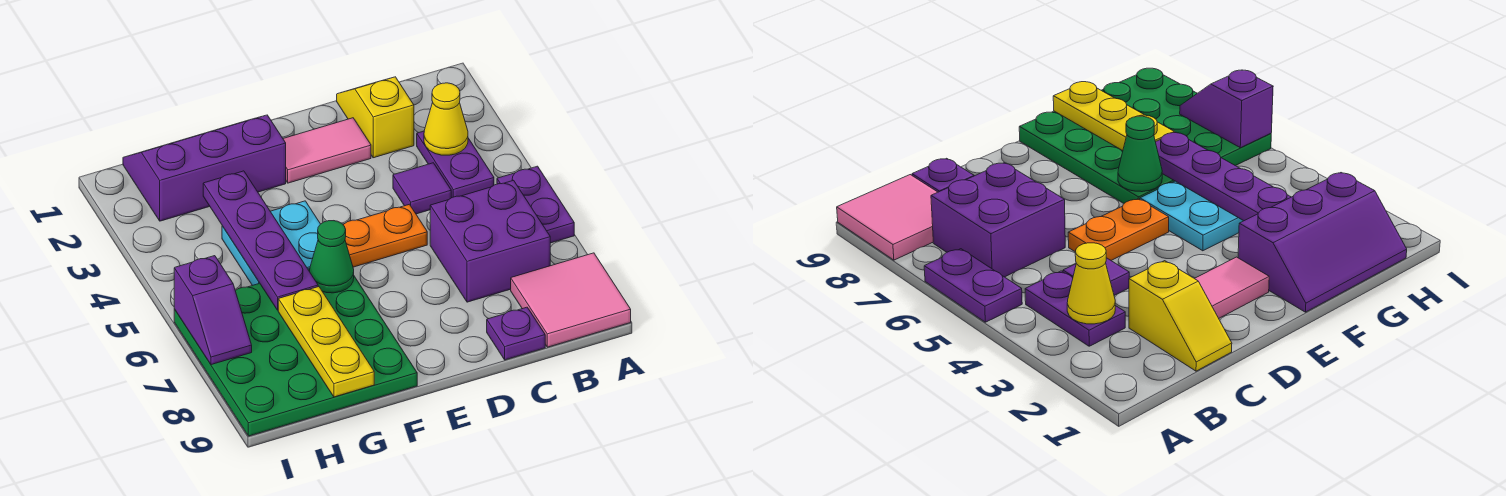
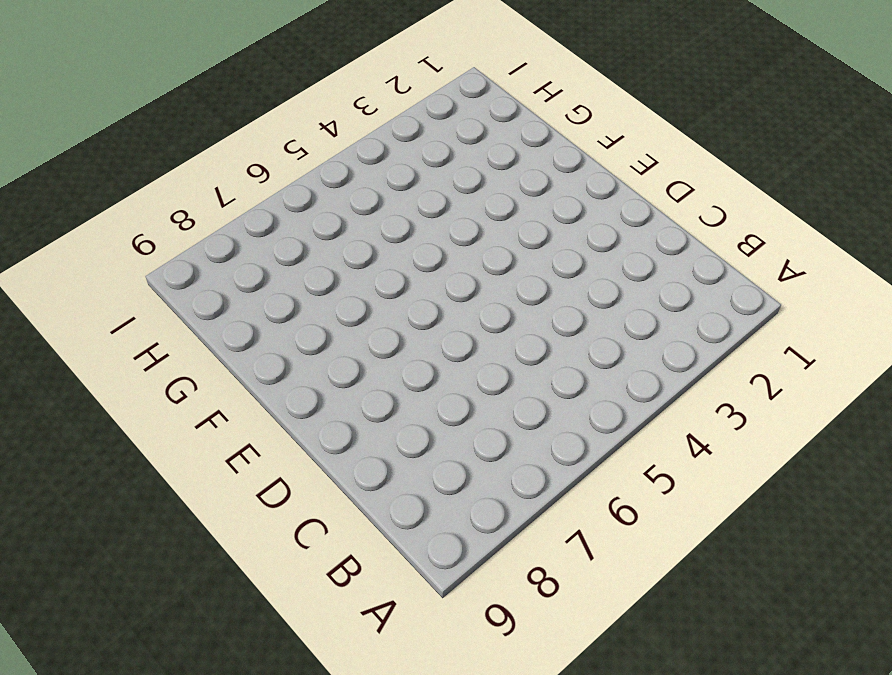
none -> purple 1x2 plate [497,166,574,243]
none -> pink 2x2 tile [511,253,631,347]
none -> purple 1x2 plate [417,131,494,198]

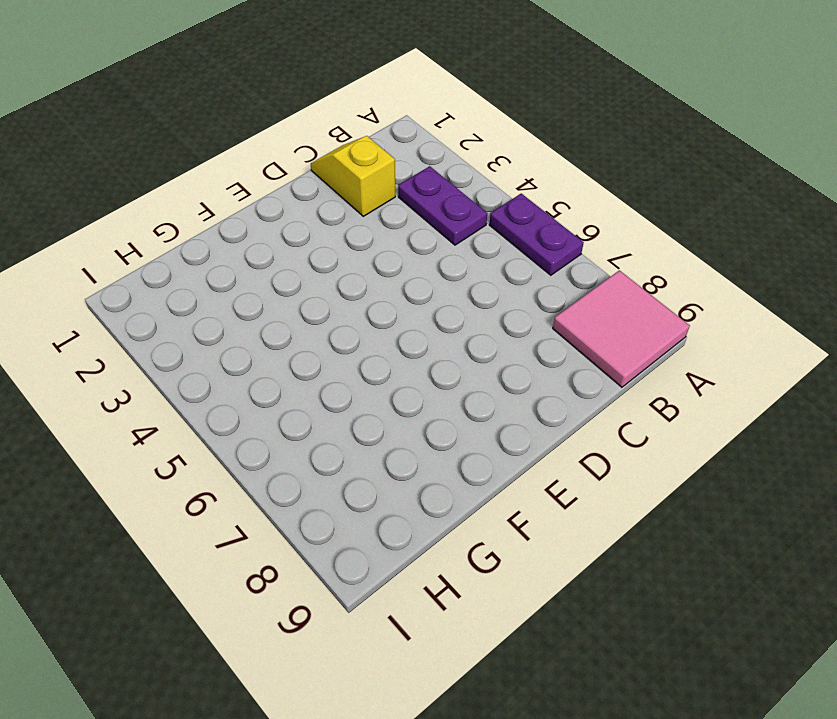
none -> purple 2x2 brick [430,180,550,302]
none -> purple 1x1 tile [393,163,451,214]
none -> purple 1x1 plate [487,307,545,360]

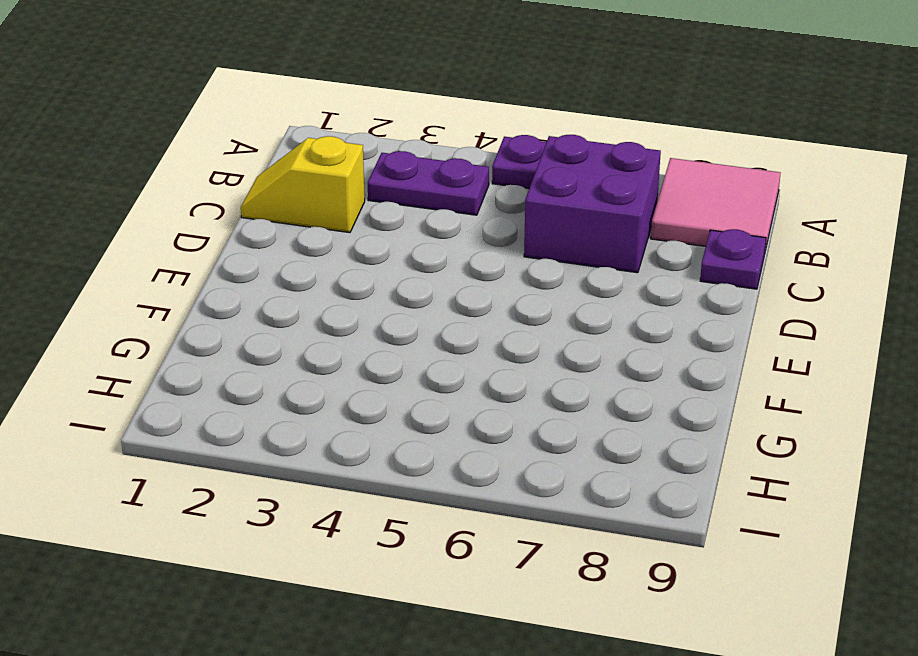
none -> purple 1x1 tile [393,163,451,214]
none -> pink 1x2 tile [283,118,371,183]
none -> orange 1x2 plate [343,204,427,267]

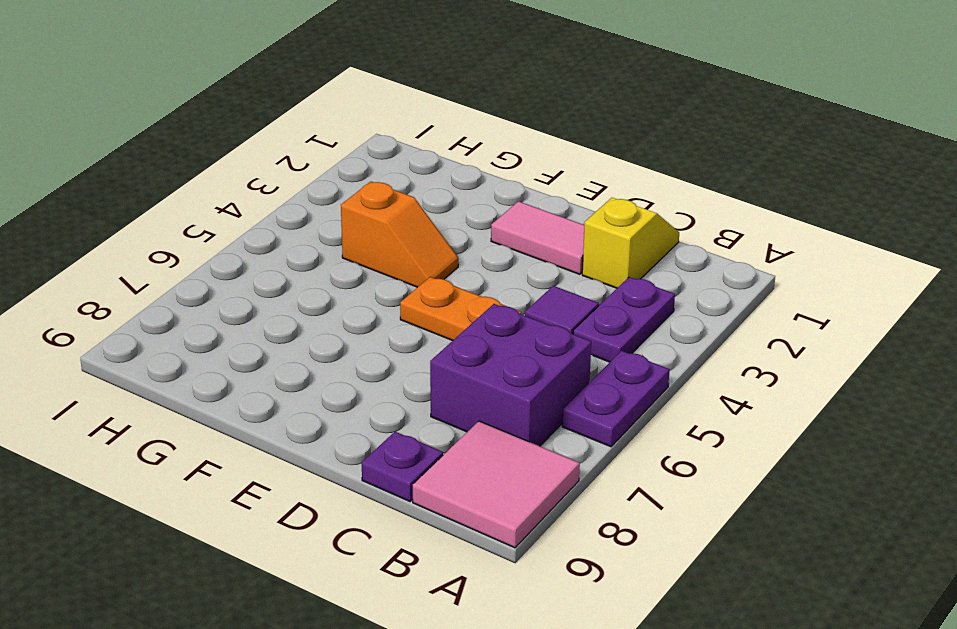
orange 1x2 slope [341,182,458,287] -> cyan 2x2 plate [222,201,320,286]
none -> purple 2x3 slope [123,115,286,221]
none -> green 4x4 plate [174,269,417,436]
none -> yellow 1x1 cone [424,83,468,155]

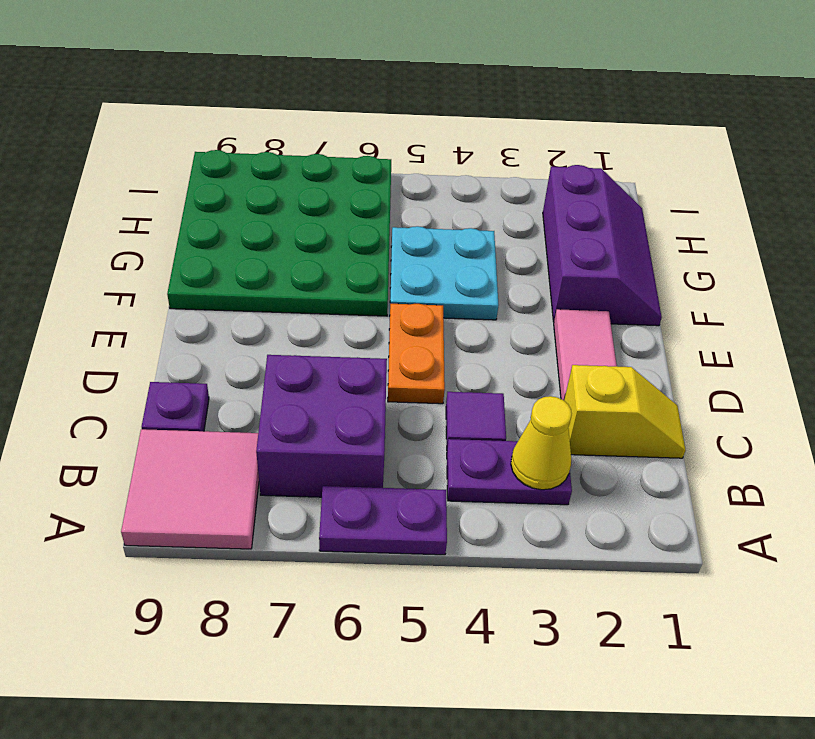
none -> green 1x1 cone [310,221,354,293]
none -> purple 1x4 plate [203,171,318,310]
none -> yellow 1x3 plate [278,287,374,397]

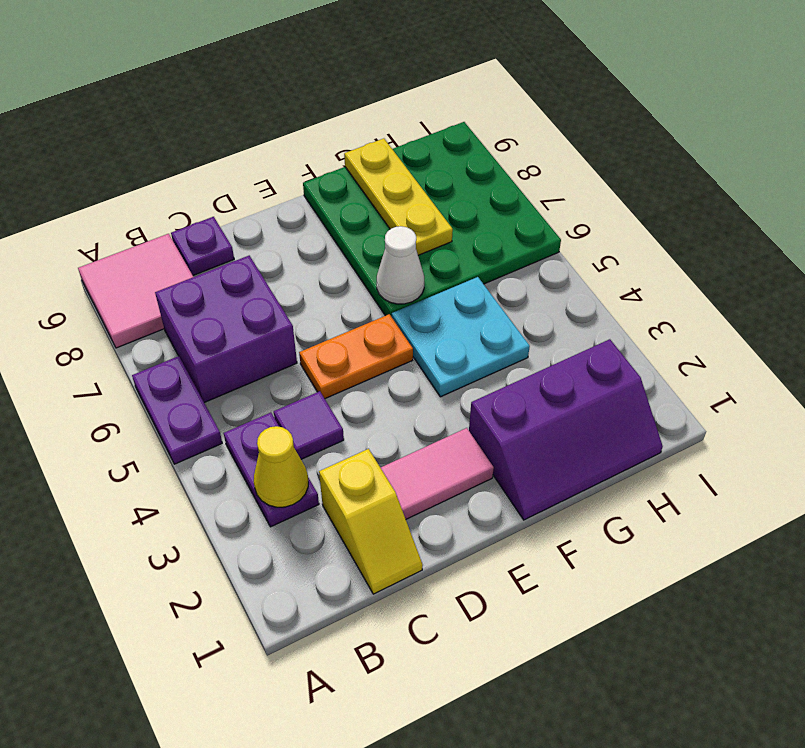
white 1x1 cone [377,226,424,304] -> green 1x1 cone [310,221,354,293]
none -> purple 1x4 plate [203,171,318,310]
none -> purple 1x2 slope [174,256,252,365]

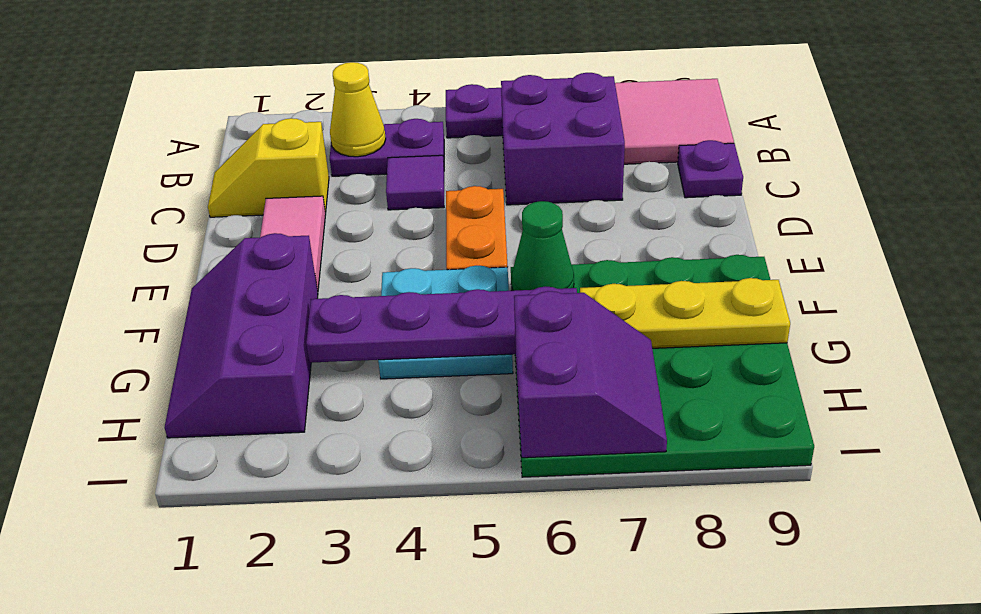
purple 2x2 slope [514,291,667,458] -> purple 1x2 slope [174,256,252,365]

